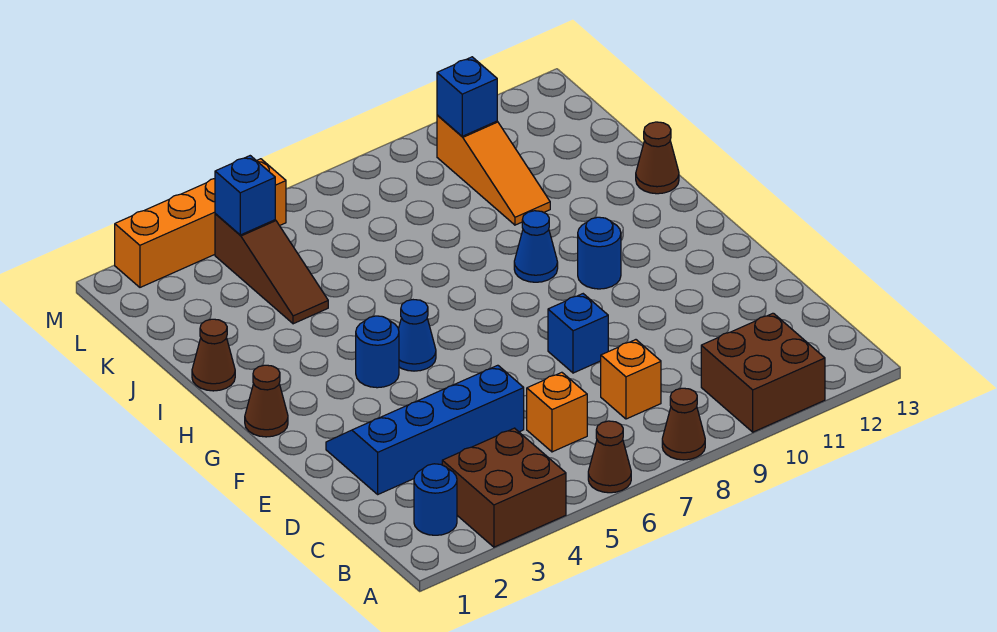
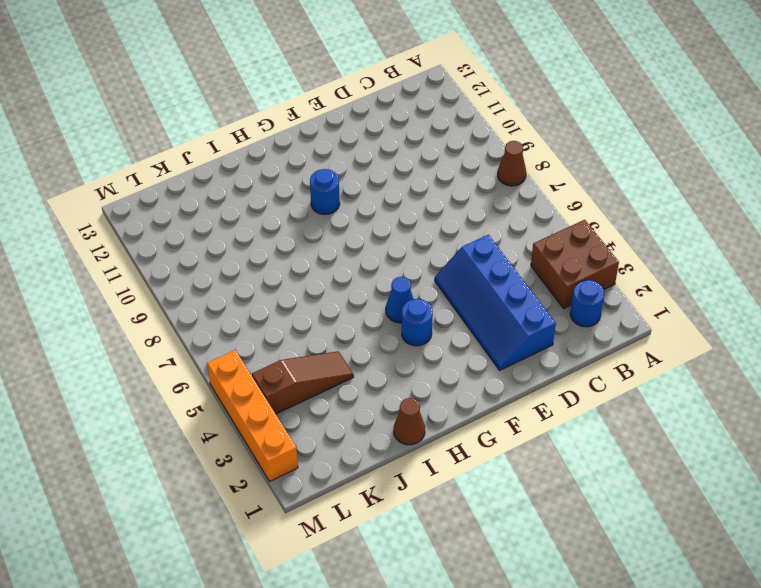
none -> brown 1x1 cone [588,421,631,493]
none -> brown 2x2 brick [701,313,825,432]
none -> orange 1x1 brick [527,372,587,452]

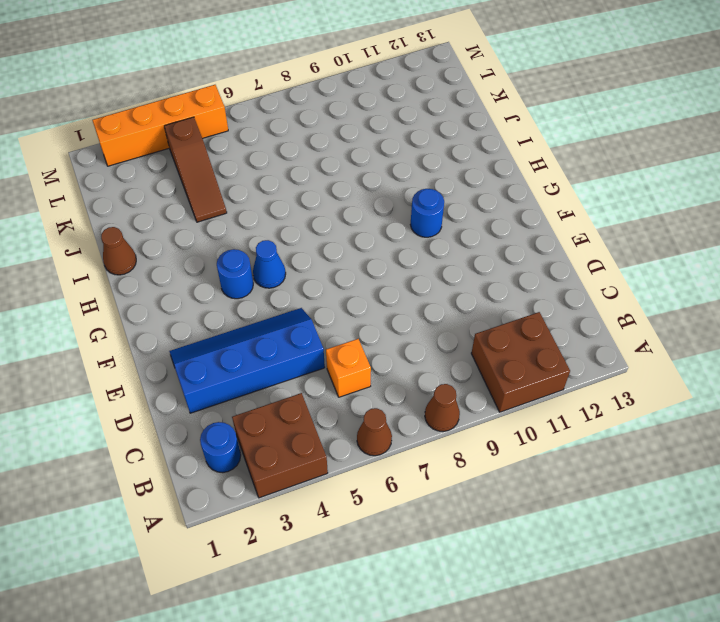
none -> orange 1x1 brick [601,340,661,419]
none -> blue 1x1 brick [548,294,608,373]
none -> brown 1x1 cone [245,365,288,437]

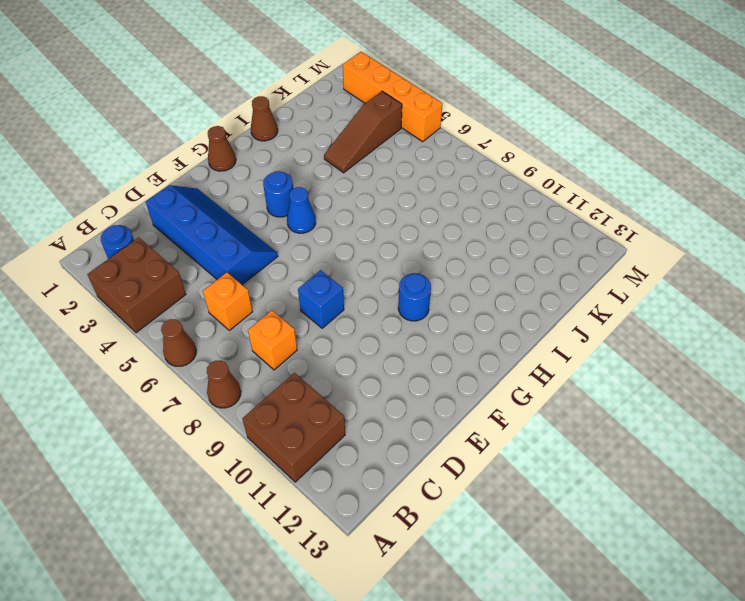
none -> blue 1x1 cone [514,211,558,282]
none -> brown 1x1 cone [636,122,679,194]
none -> orange 1x3 slope [437,115,550,225]

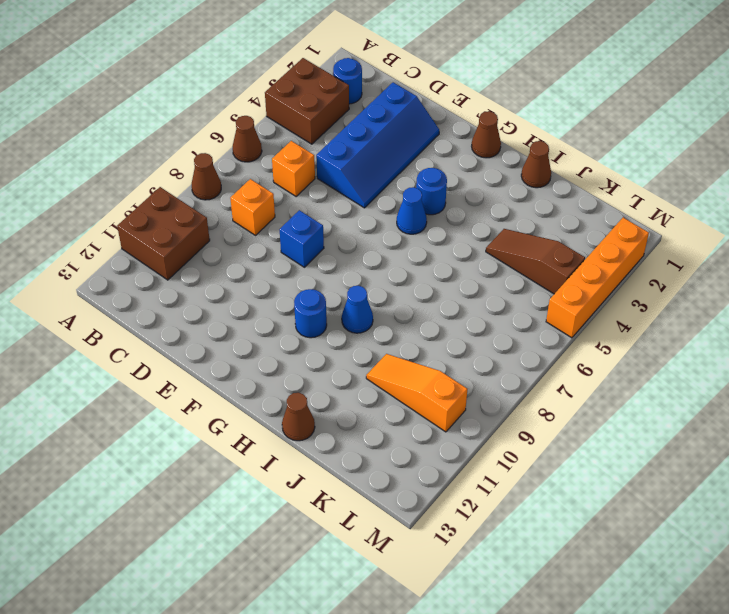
none -> blue 1x1 brick [215,156,275,235]
none -> blue 1x1 brick [437,57,497,136]

